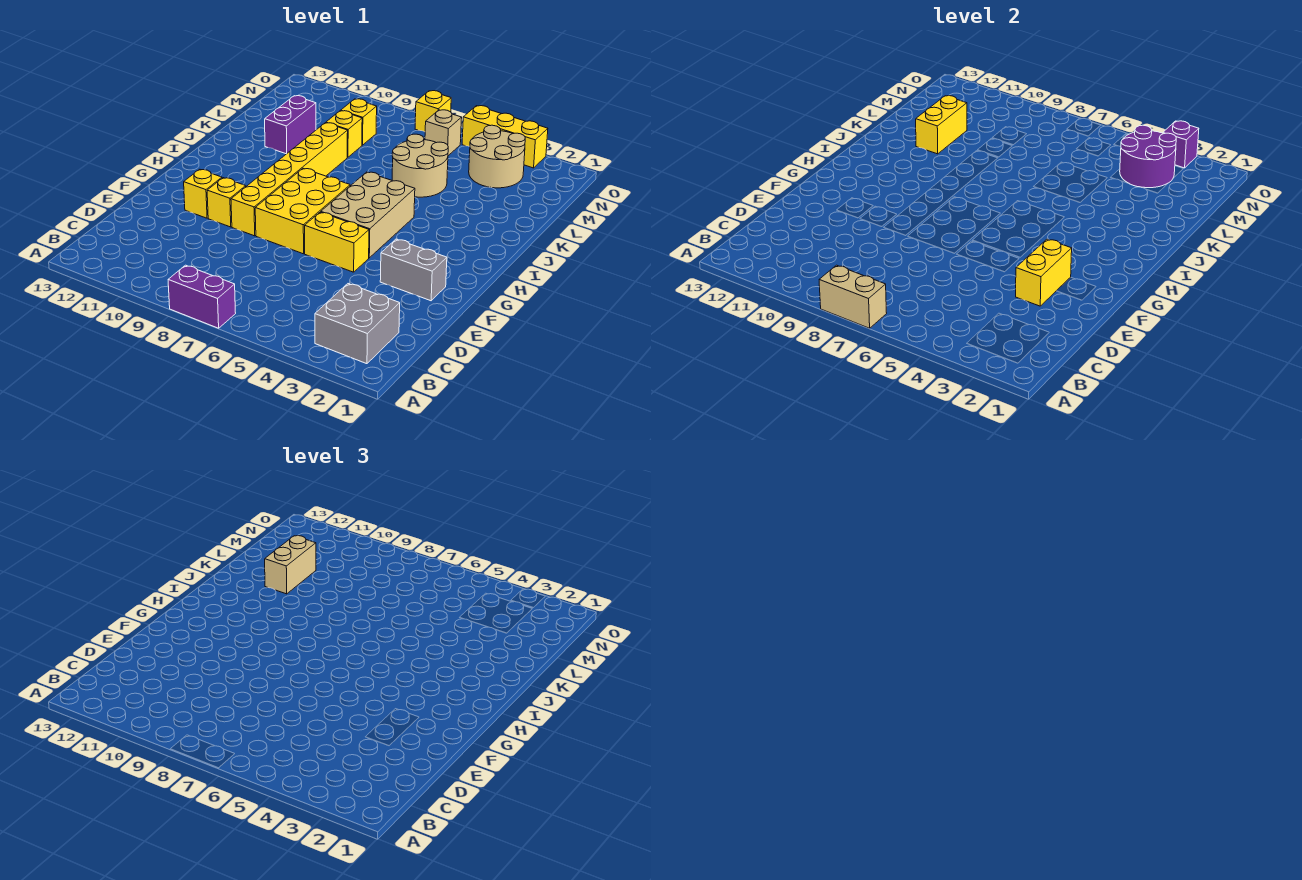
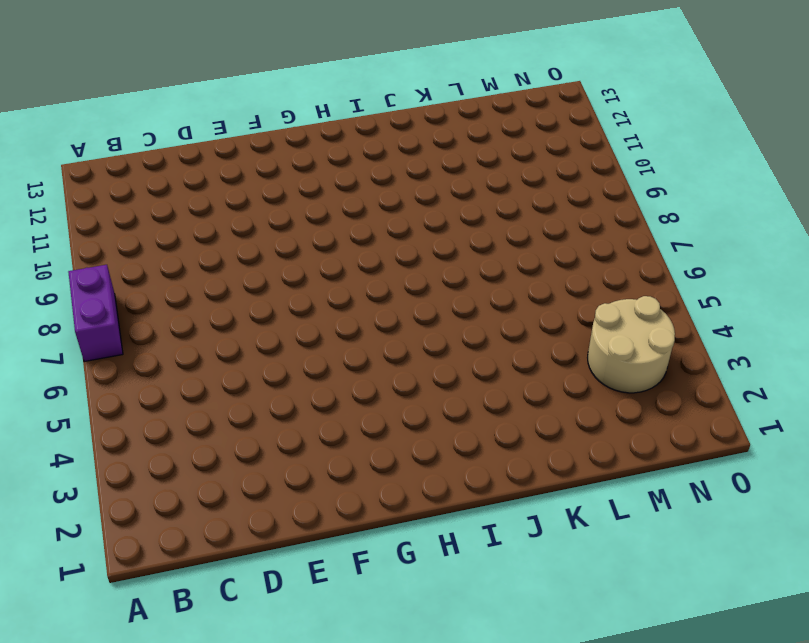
none -> grey 2x2 brick [315,284,400,364]
none -> grey 1x2 brick [380,239,447,301]
none -> yellow 1x2 brick [305,212,369,272]

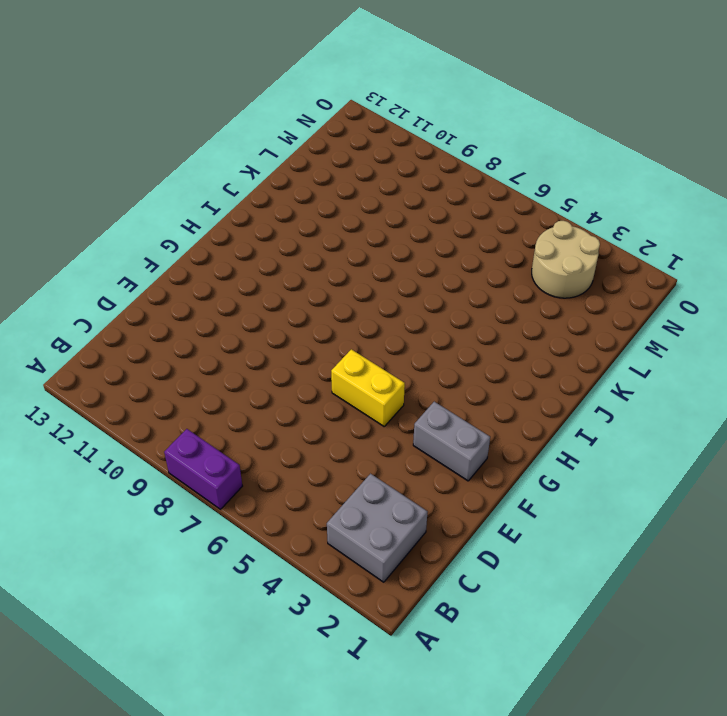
none -> yellow 2x3 brick [255,168,350,254]
none -> yellow 1x6 brick [231,123,348,236]
none -> yellow 1x1 brick [207,178,246,227]

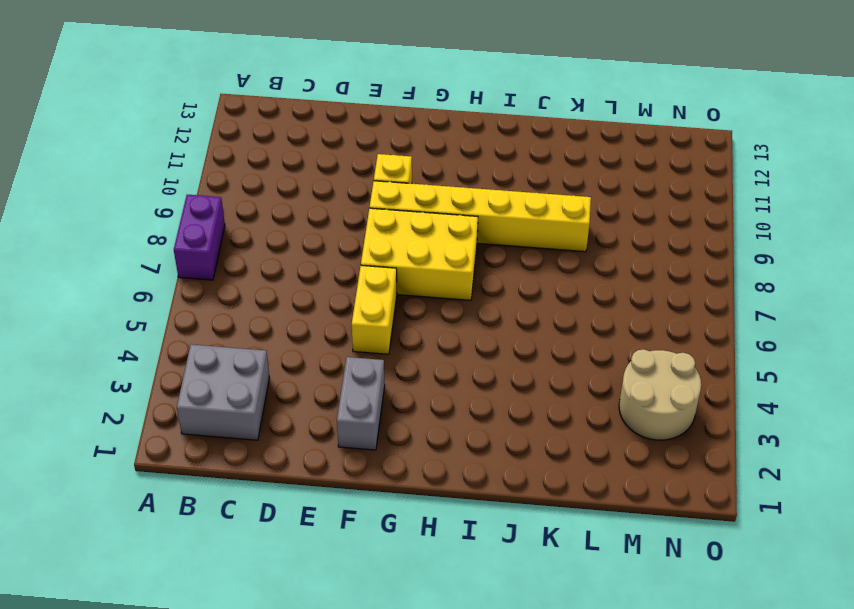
none -> yellow 1x1 brick [184,169,222,218]
none -> tan 2x3 brick [321,172,415,258]
none -> tan 2x2 round brick [392,134,448,197]

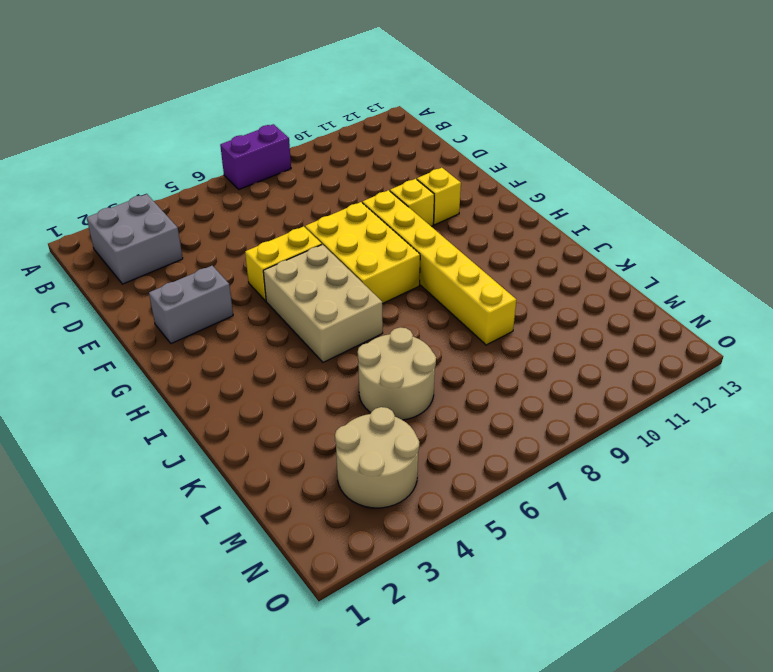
none -> purple 1x2 brick [265,96,316,154]
none -> yellow 1x1 brick [326,111,362,157]
none -> yellow 1x1 brick [341,99,377,145]

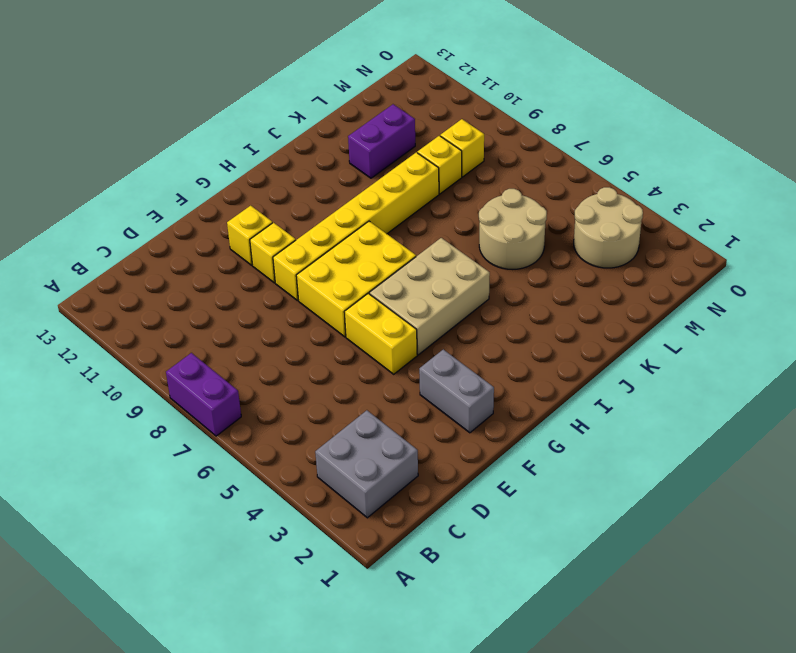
none -> tan 1x1 brick [425,110,462,156]
none -> yellow 1x3 brick [462,106,548,168]
none -> yellow 1x1 brick [415,91,451,132]

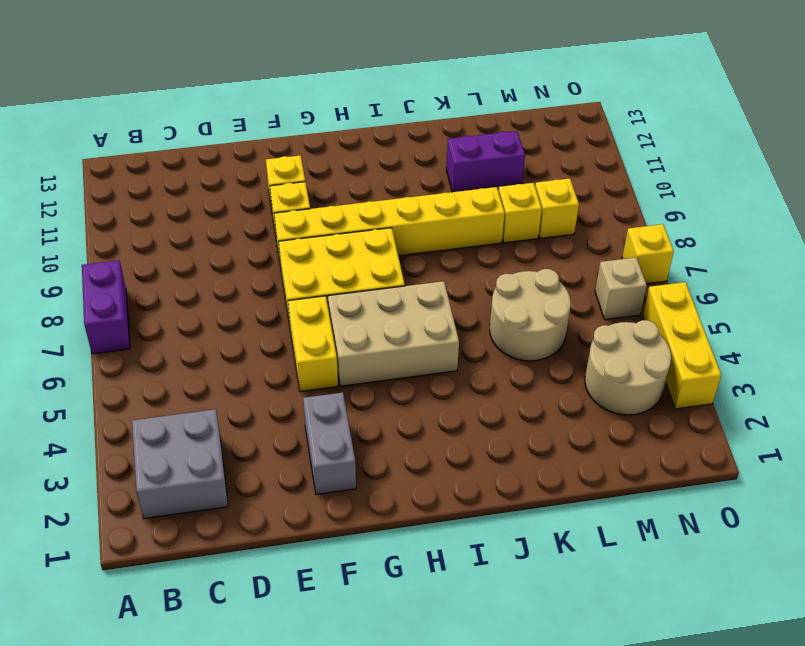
none -> tan 1x2 brick [819,265,887,328]
none -> yellow 1x2 brick [1016,239,1072,306]
none -> yellow 1x2 brick [916,96,967,154]

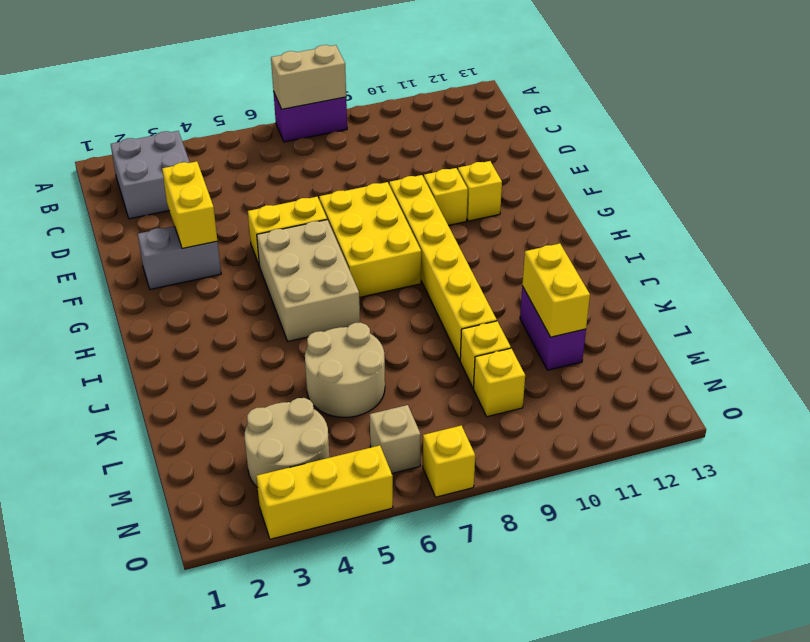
none -> purple 2x2 round brick [1120,125,1176,188]
none -> purple 1x1 brick [1163,121,1199,168]
none -> tan 1x2 brick [265,536,316,594]

